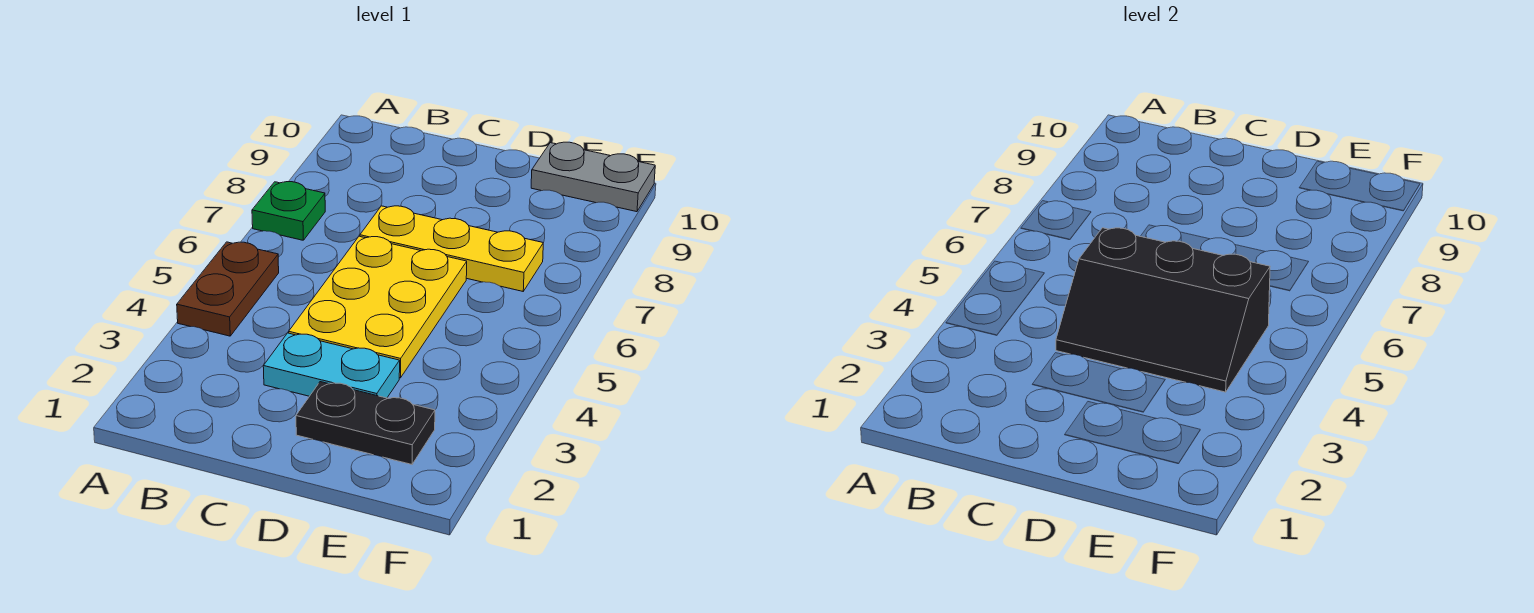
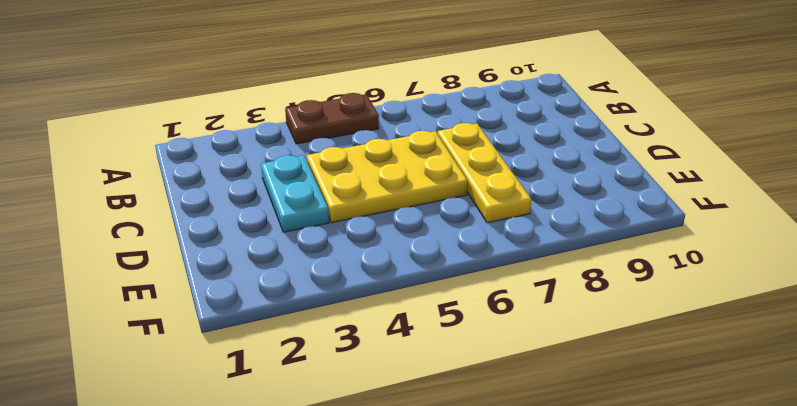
none -> green 1x1 plate [252,182,325,240]
none -> black 1x2 plate [296,382,435,464]

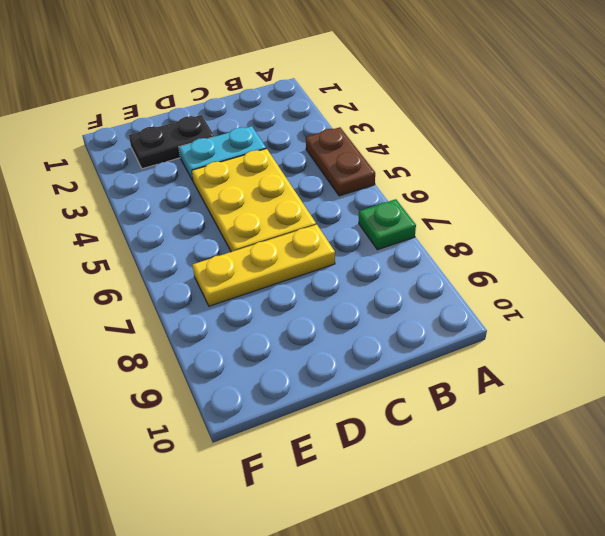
none -> grey 1x2 plate [531,142,655,212]
none -> black 2x3 slope [1056,228,1270,392]

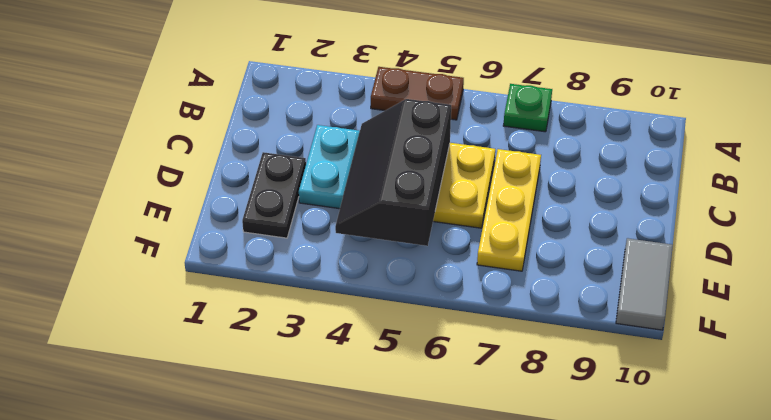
grey 1x2 tile [616,238,673,330] -> grey 1x2 plate [531,142,655,212]

